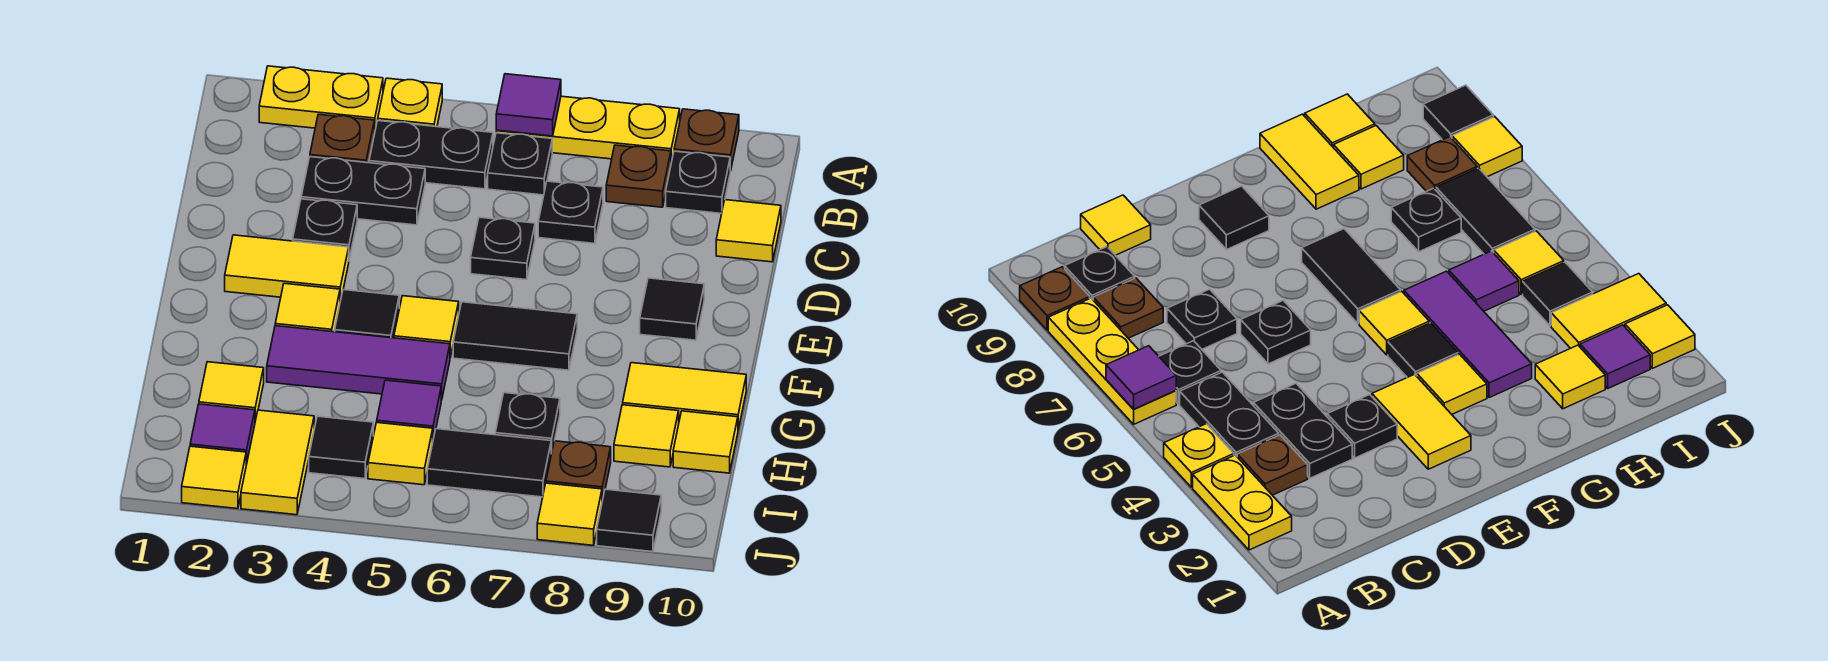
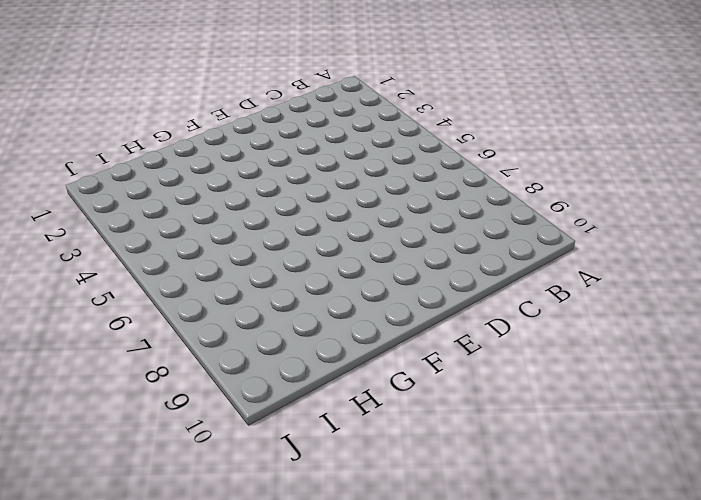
none -> yellow 1x2 plate [259,66,383,130]
none -> yellow 1x1 plate [378,78,442,127]
none -> yellow 1x3 plate [496,96,680,162]
none -> brown 1x1 plate [674,109,739,171]

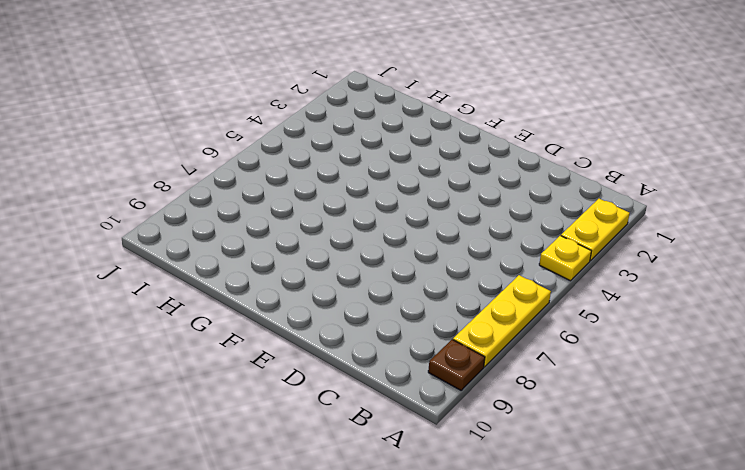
none -> brown 1x1 plate [310,114,375,163]
none -> black 1x2 plate [369,121,493,189]
none -> black 1x1 plate [488,133,552,195]
none -> brown 1x1 plate [606,145,671,207]

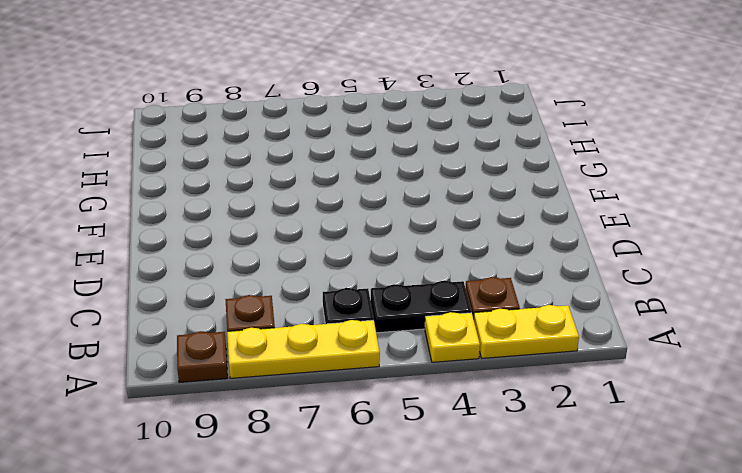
none -> black 1x1 plate [666,151,730,214]
none -> black 1x2 plate [301,157,425,225]
none -> black 1x1 plate [538,181,603,244]
none -> yellow 1x1 tile [716,200,781,262]

